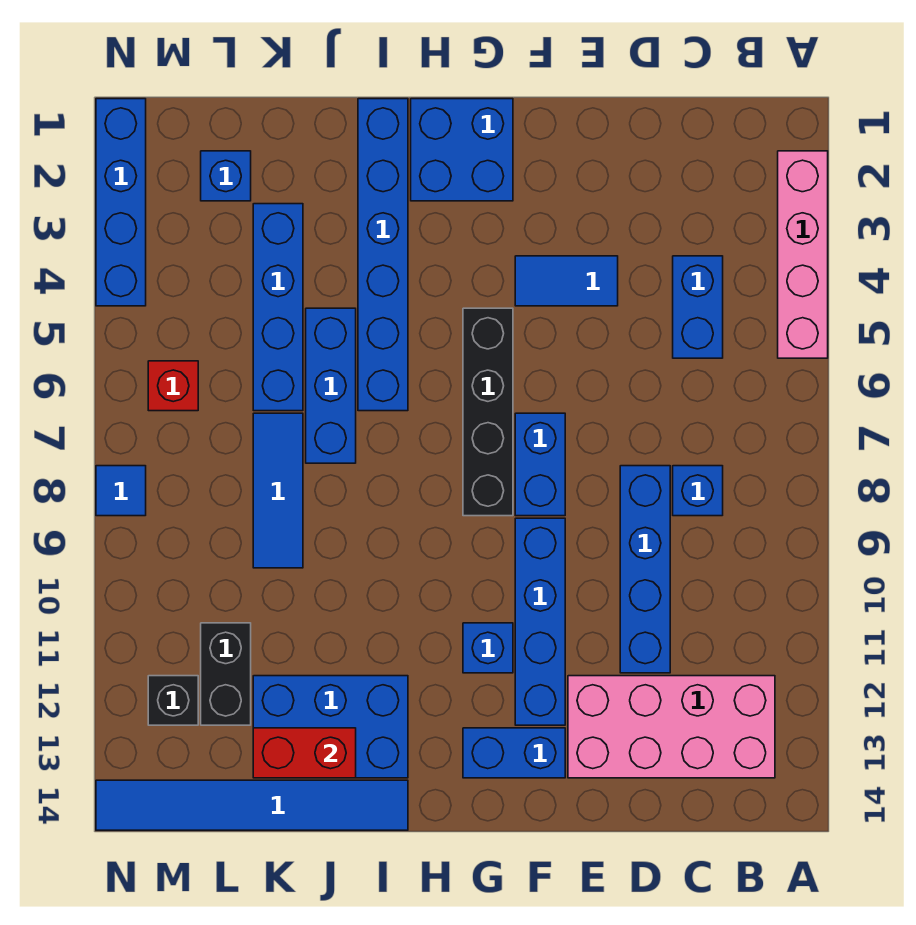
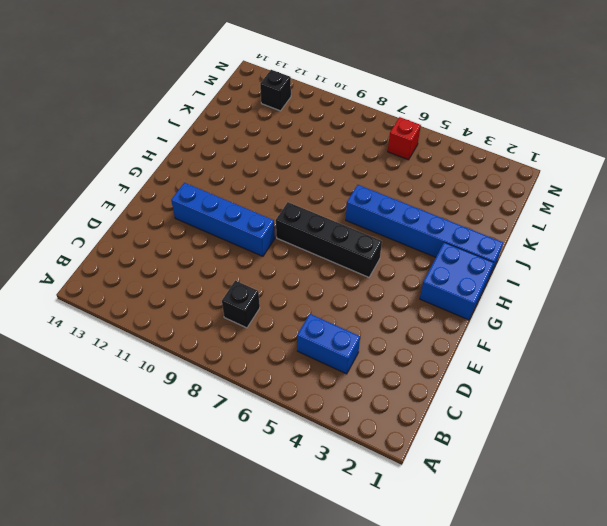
black 1x1 brick [222,281,260,328] -> blue 1x1 brick [673,466,723,516]
none -> pink 1x4 brick [778,151,828,358]
none -> pink 2x4 brick [568,676,775,778]
none -> blue 1x4 brick [620,466,670,673]

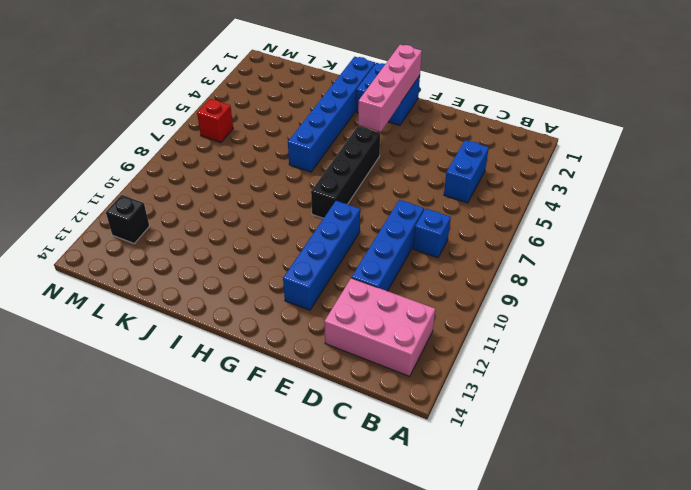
pink 2x3 brick [324,278,435,376] -> pink 2x4 brick [568,676,775,778]
pink 1x4 brick [358,45,422,132] -> pink 1x4 brick moved to [778,151,828,358]
none -> blue 1x2 tile [515,256,618,306]
none -> blue 1x2 brick [515,413,565,516]
none -> blue 1x2 brick [463,728,565,778]

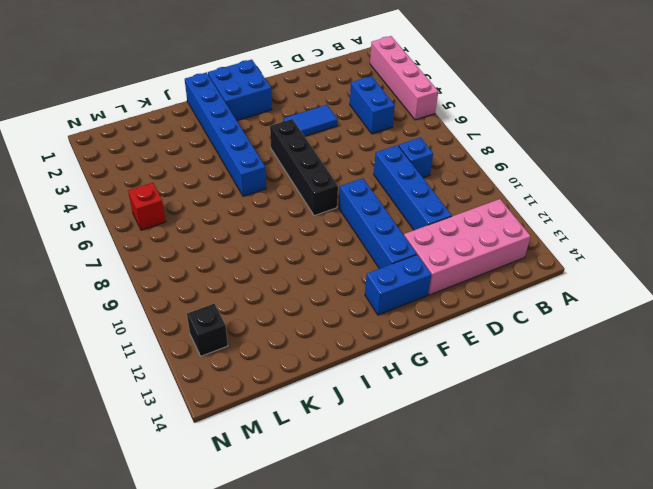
none -> blue 1x2 brick [515,413,565,516]
none -> blue 1x1 brick [463,623,513,673]
none -> blue 2x3 brick [253,676,408,778]

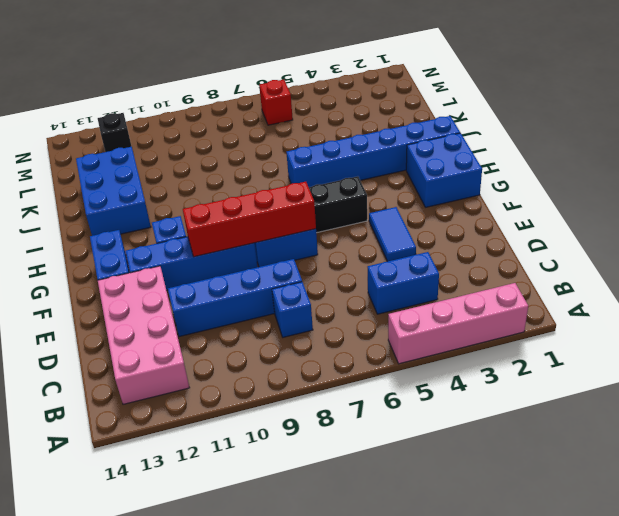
red 1x4 brick [183,182,316,257] -> none
none -> blue 1x6 tile [96,780,408,830]
none -> blue 1x3 brick [306,308,356,463]
none -> blue 1x4 brick [253,204,303,411]

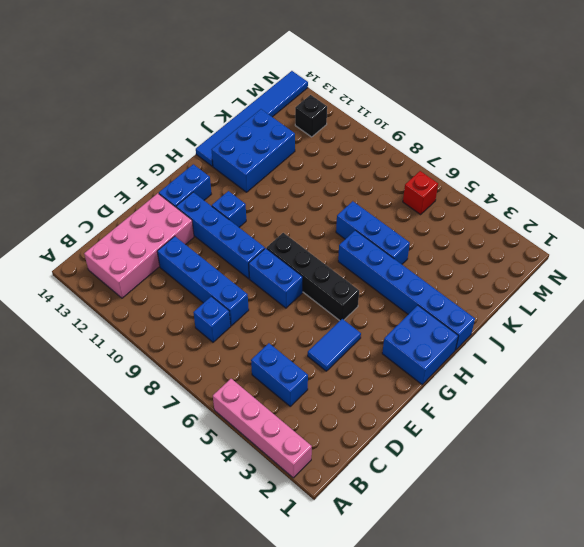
none -> blue 1x4 brick [253,204,303,411]
none -> blue 1x3 tile [253,413,303,568]
none -> blue 1x1 brick [201,151,251,201]

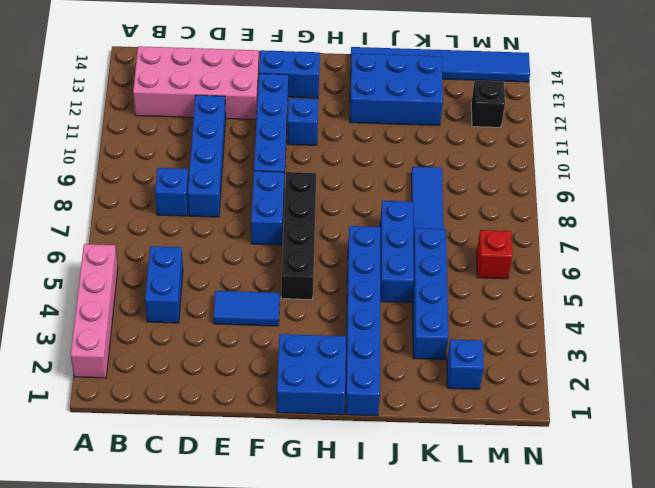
none -> black 1x2 brick [201,623,251,725]
none -> blue 1x4 brick [96,99,146,306]
none -> blue 1x1 tile [96,466,146,516]

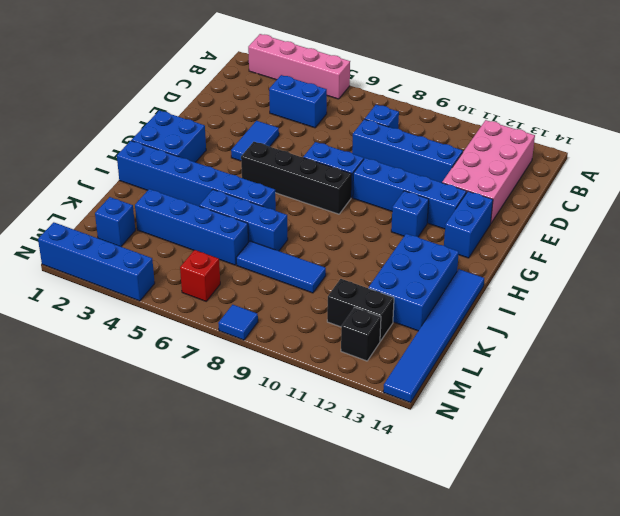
none -> red 1x2 brick [253,728,356,778]

